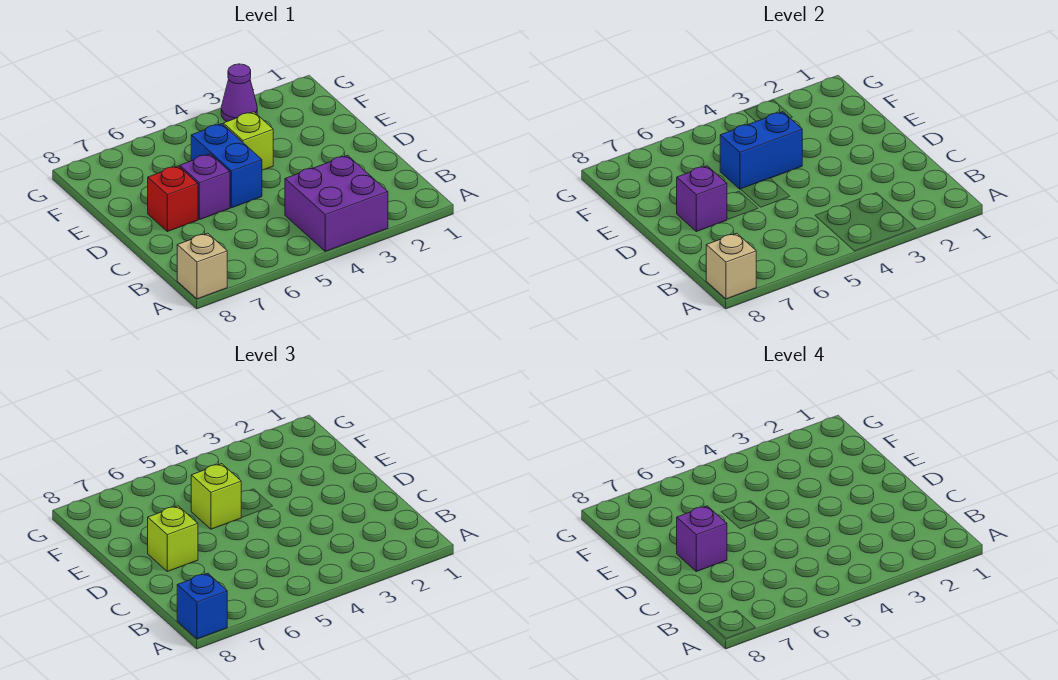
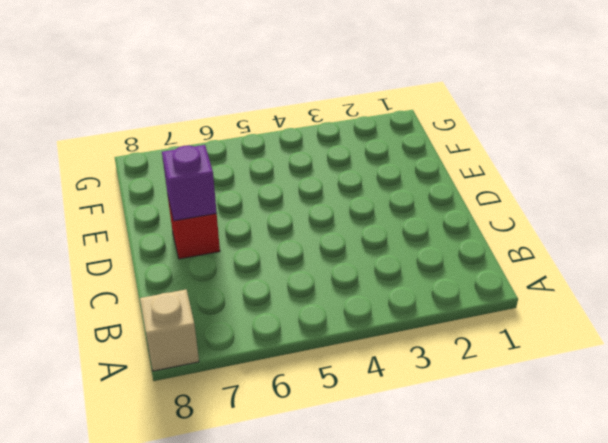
none -> purple 2x2 brick [285,155,388,251]
none -> blue 1x2 brick [191,124,262,208]
none -> purple 1x1 brick [180,154,230,220]

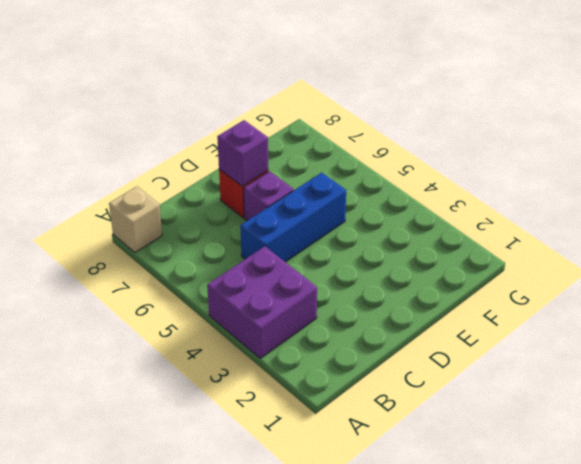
blue 1x3 brick [240,173,346,262] -> blue 1x2 brick [191,124,262,208]
none -> lime 1x1 brick [223,112,273,170]
none -> purple 1x1 cone [221,64,257,121]
none -> tan 1x1 brick [706,233,756,299]

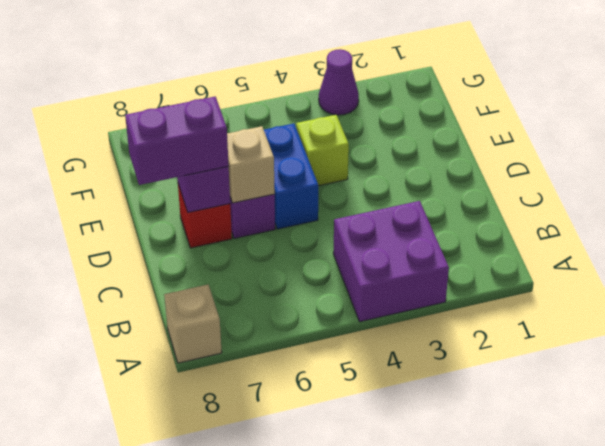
tan 1x1 brick [227,126,275,203] -> tan 1x1 brick moved to [706,233,756,299]
purple 1x2 brick [125,97,229,185] -> lime 1x1 brick [148,506,198,572]
none -> blue 1x2 brick [720,112,802,189]
none -> blue 1x1 brick [177,573,227,639]
none -> lime 1x1 brick [191,464,242,529]

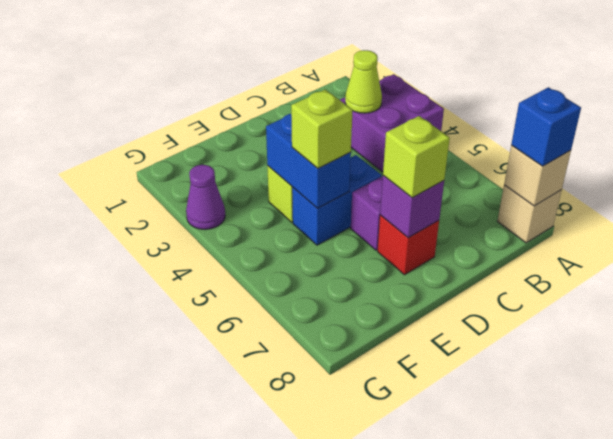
lime 1x1 cone [345,50,382,113] -> none
none -> purple 1x1 brick [677,506,727,572]

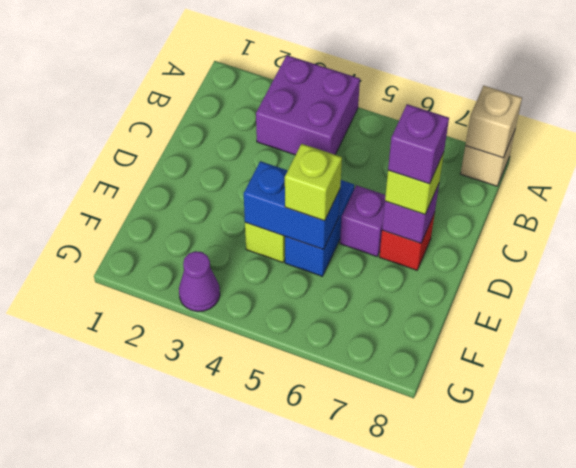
none -> blue 1x1 brick [177,573,227,639]

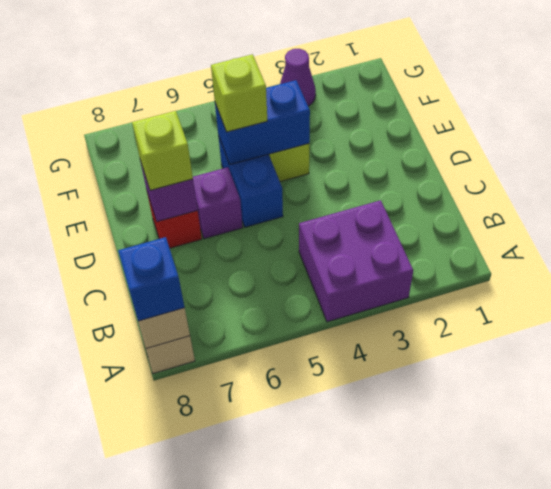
none -> purple 1x1 brick [677,506,727,572]

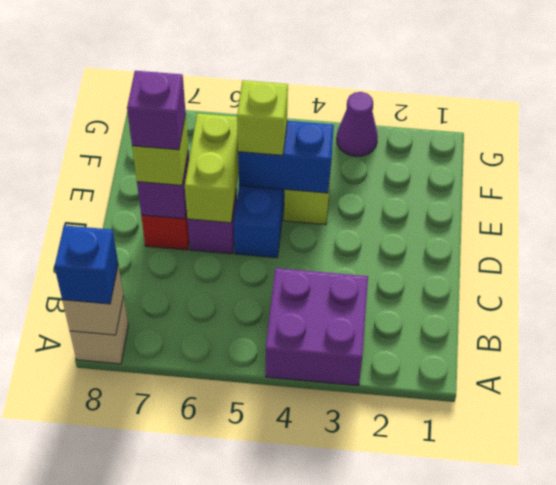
lime 1x2 brick [185,114,239,223] -> none

